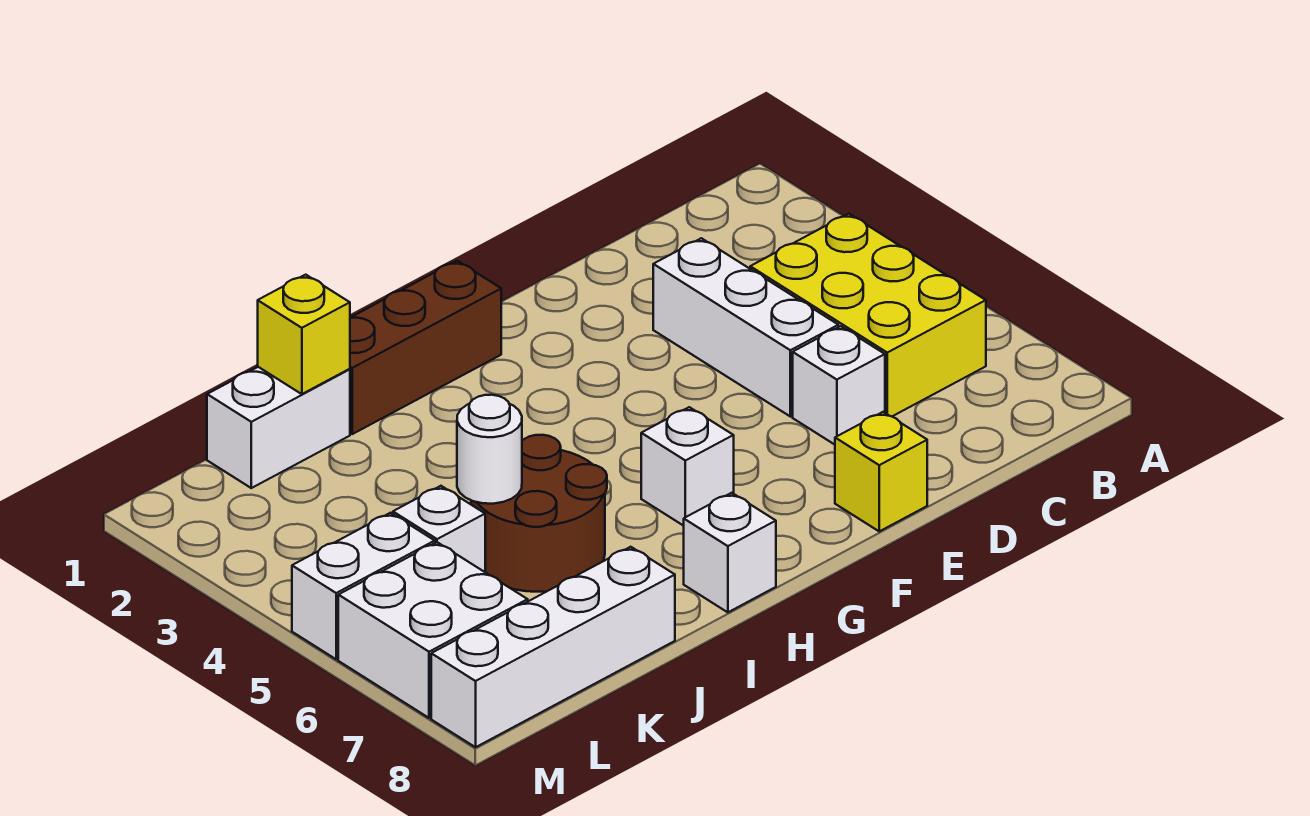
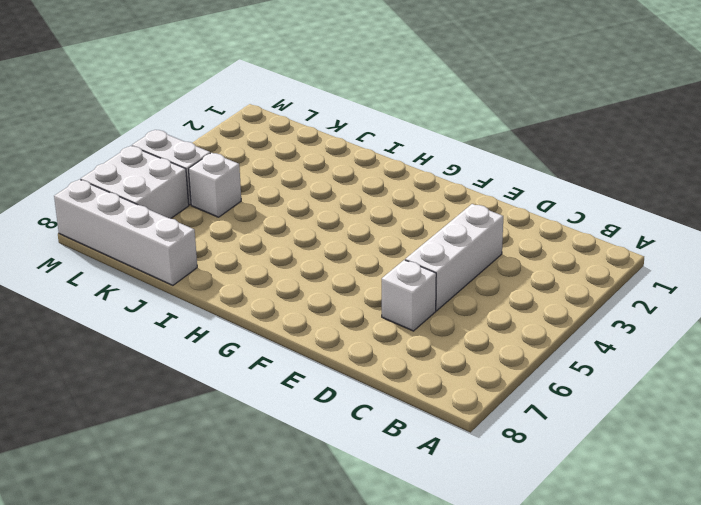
none -> yellow 2x3 brick [750,214,986,416]
none -> yellow 1x1 brick [835,412,927,531]
none -> brown 1x3 brick [350,261,501,434]

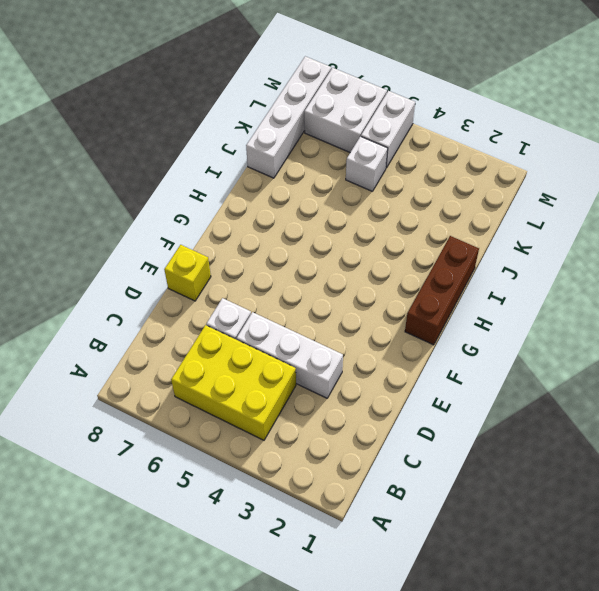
none -> white 1x1 brick [641,407,734,526]
none -> white 1x1 brick [684,493,776,612]
none -> brown 2x2 round brick [471,435,607,592]

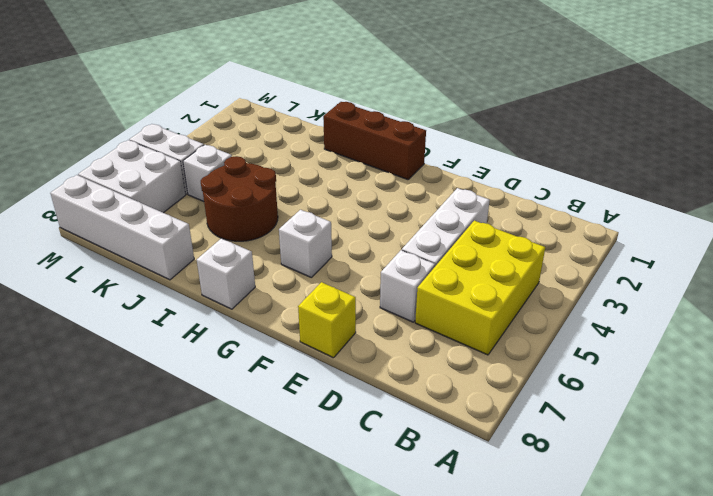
none -> white 1x2 brick [207,367,350,488]
none -> yellow 1x1 brick [258,275,350,394]
none -> white 1x1 round brick [457,395,522,504]

